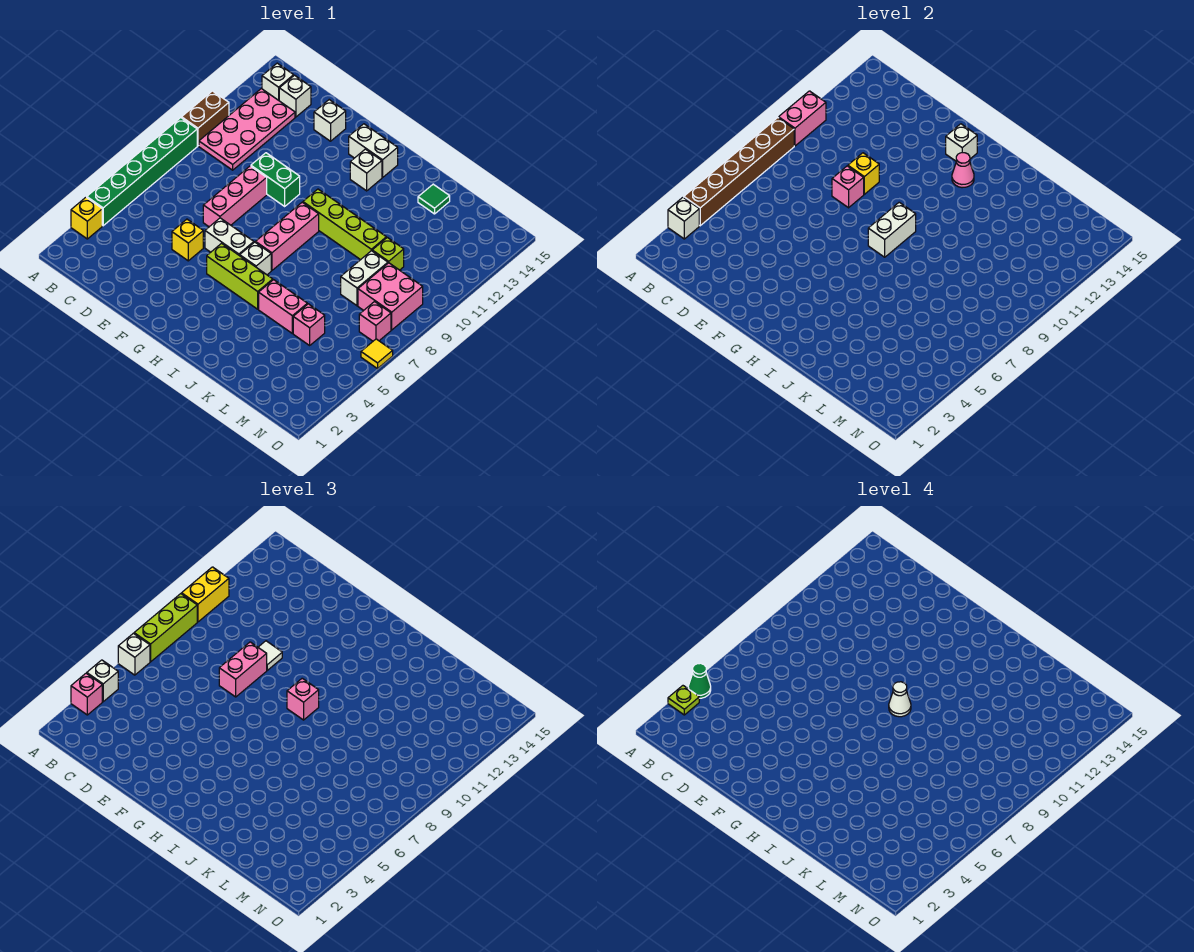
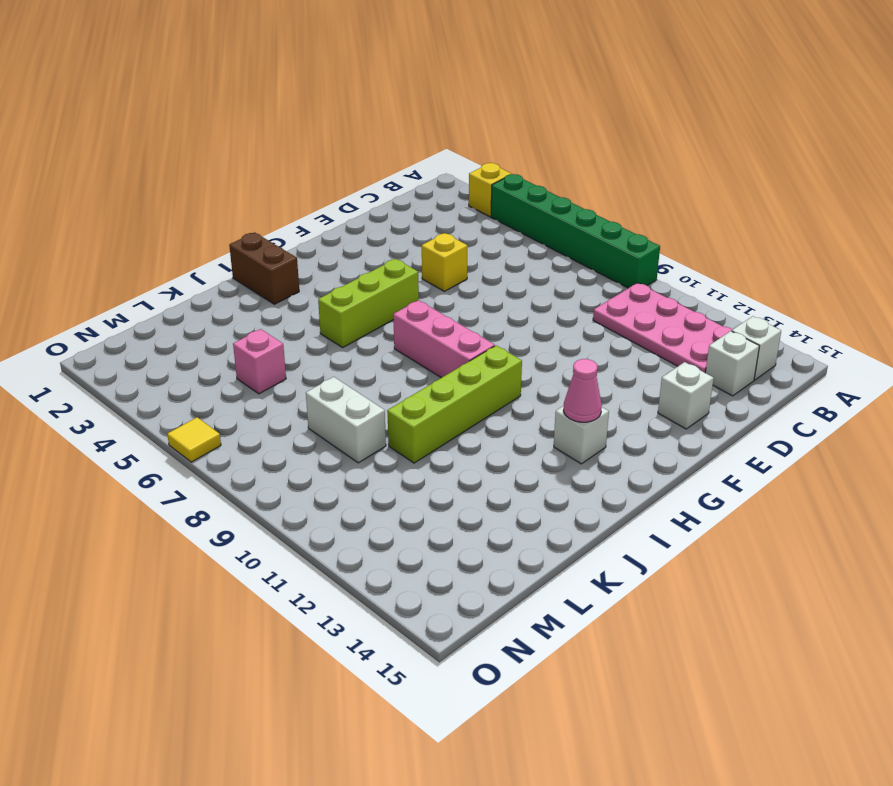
brown 1x2 brick [229,232,299,304] -> brown 1x2 brick moved to [182,91,229,146]
none -> pink 1x3 brick [203,166,267,227]
none -> green 1x2 brick [251,153,300,206]
none -> white 1x2 brick [205,218,254,256]
none -> white 1x2 brick [349,124,398,178]

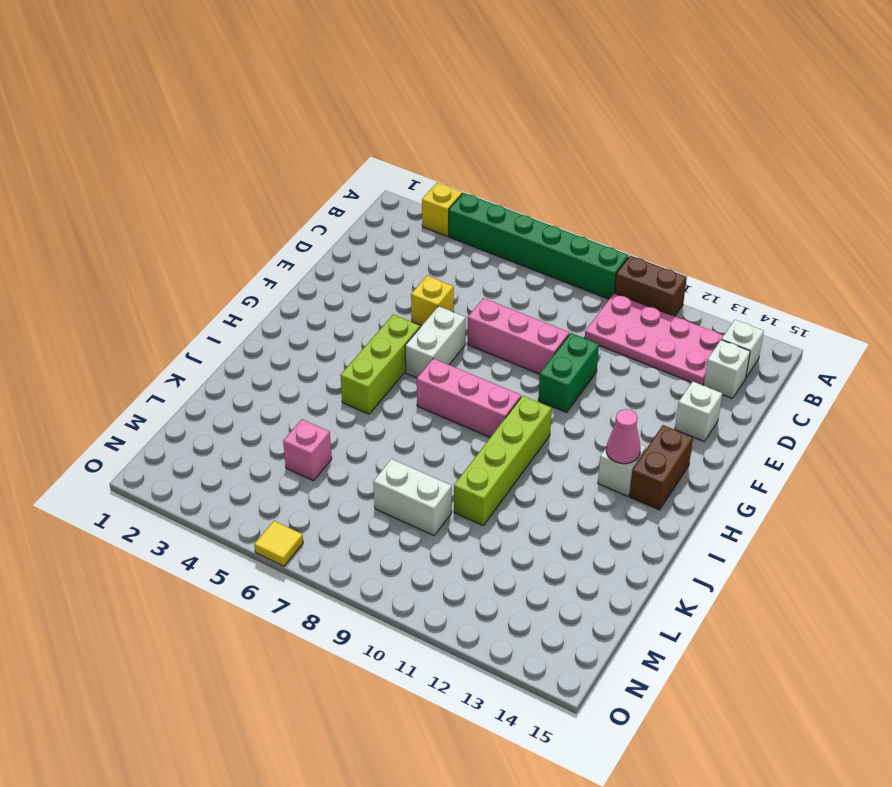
brown 1x2 brick [629,425,693,510] -> white 1x2 brick [349,124,398,178]
none -> white 1x1 brick [240,242,271,275]
none -> pink 1x2 brick [259,280,307,333]
none -> green 1x1 tile [418,184,450,214]
none -> lime 1x1 brick [372,237,404,270]

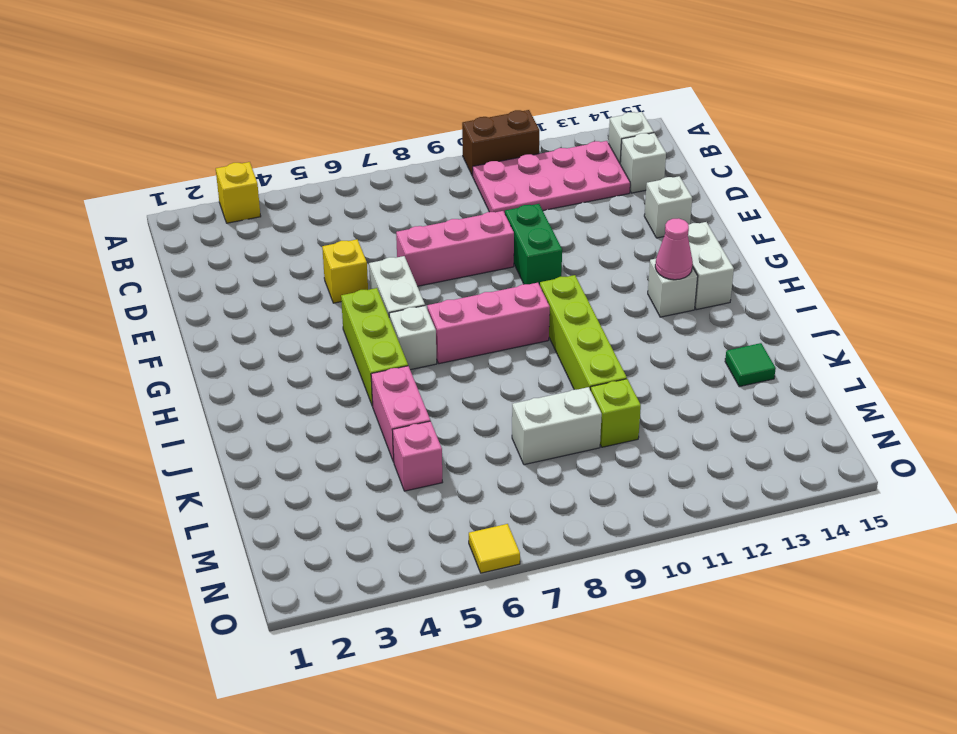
none -> green 1x6 brick [87,118,197,226]
none -> pink 2x2 brick [358,263,423,330]
none -> pink 1x1 brick [359,302,391,341]
none -> white 1x1 brick [668,197,699,239]

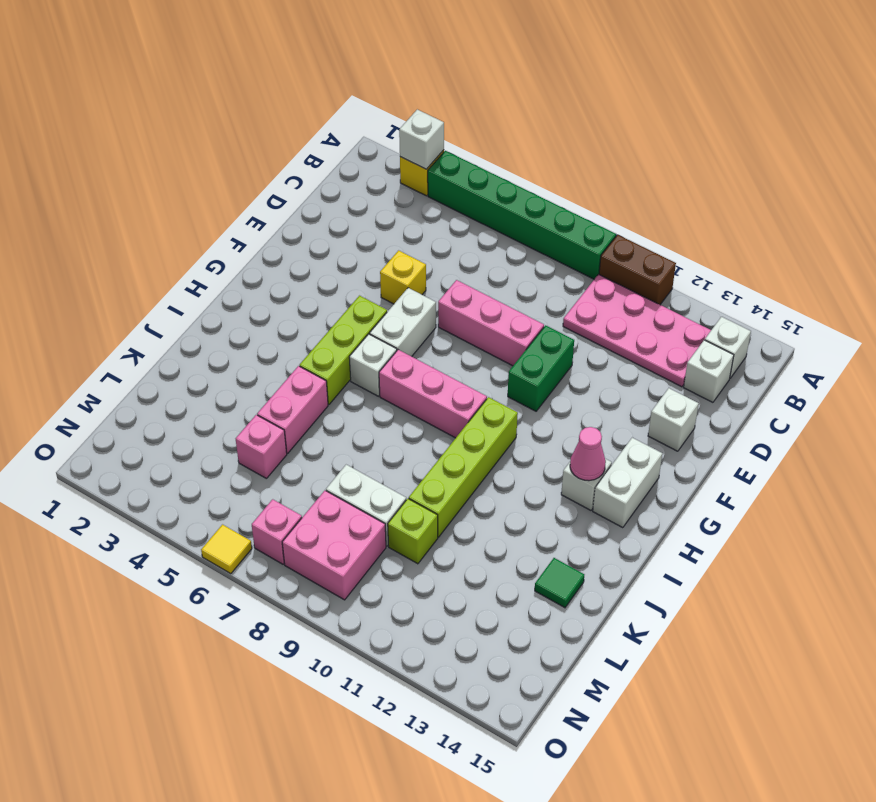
none -> brown 1x6 brick [684,118,794,226]
none -> pink 1x2 brick [779,91,826,146]
none -> pink 1x1 brick [832,166,864,208]
none -> yellow 1x1 brick [848,153,879,194]

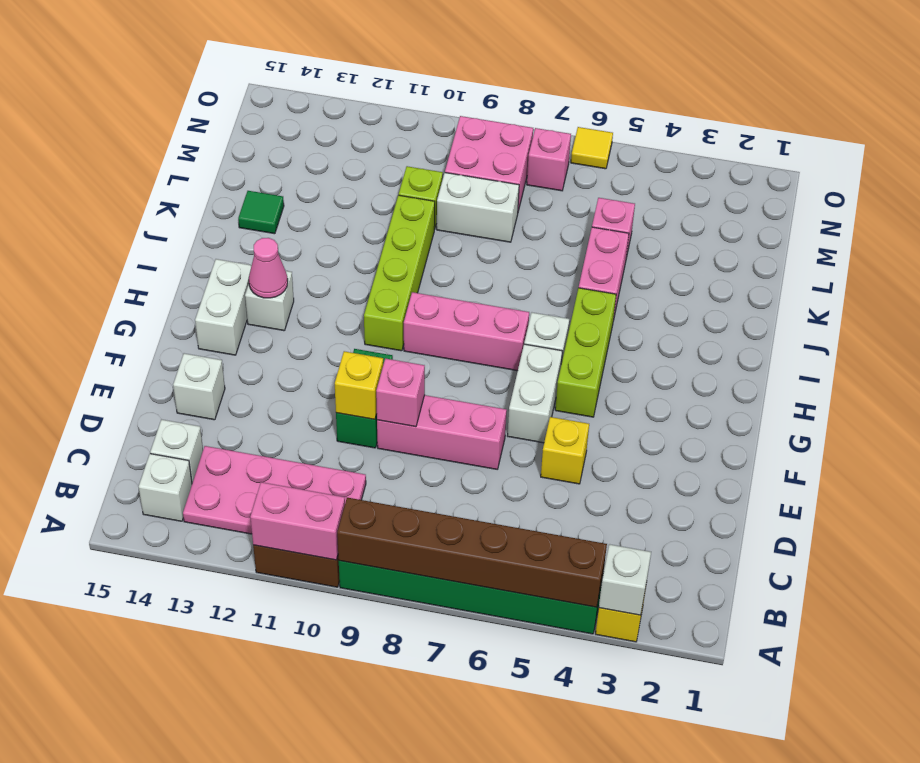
none -> white 1x1 brick [946,124,977,161]
none -> white 1x2 brick [868,202,916,257]
none -> pink 1x1 brick [71,673,102,715]
none -> white 1x1 brick [87,660,118,702]

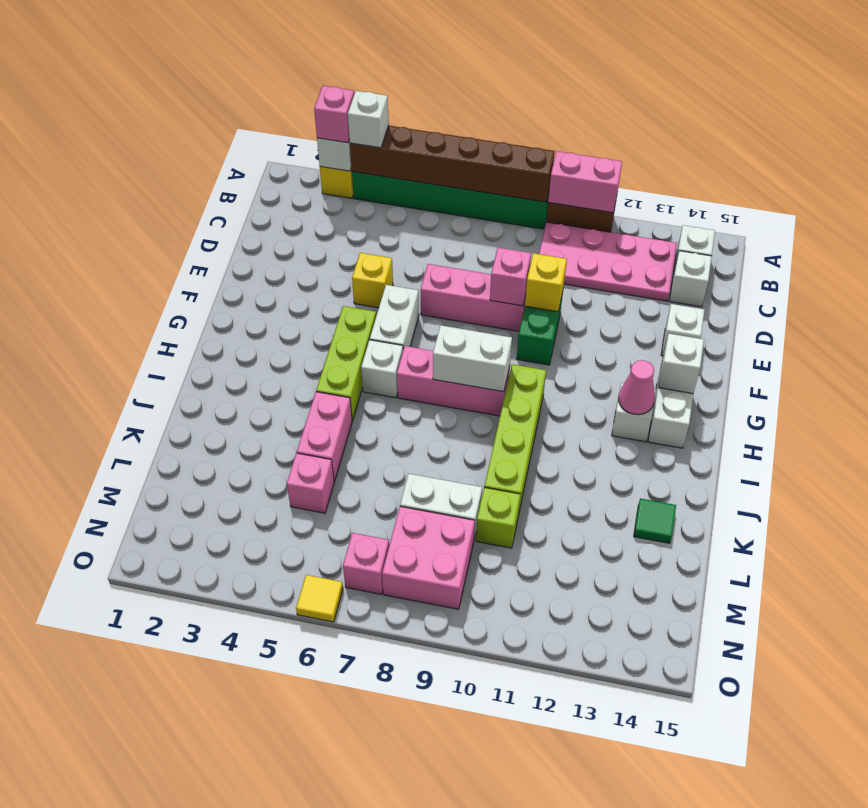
none -> white 1x1 brick [118,633,150,675]
none -> lime 1x3 brick [134,594,197,662]
none -> yellow 1x2 brick [182,567,229,622]
none -> pink 1x2 brick [219,642,267,697]

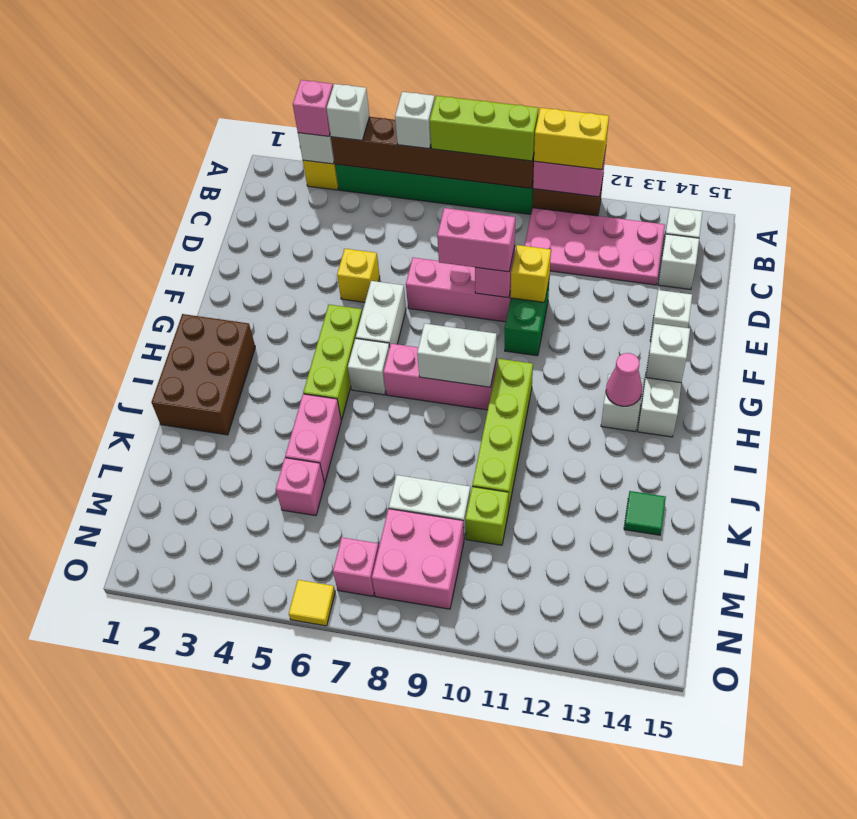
brown 2x3 brick [152,314,255,435] -> none
none -> white 1x1 tile [258,641,282,670]
none -> pink 1x1 brick [287,678,319,720]
none -> lime 1x1 plate [668,686,699,715]
none -> green 1x1 cone [688,663,711,698]

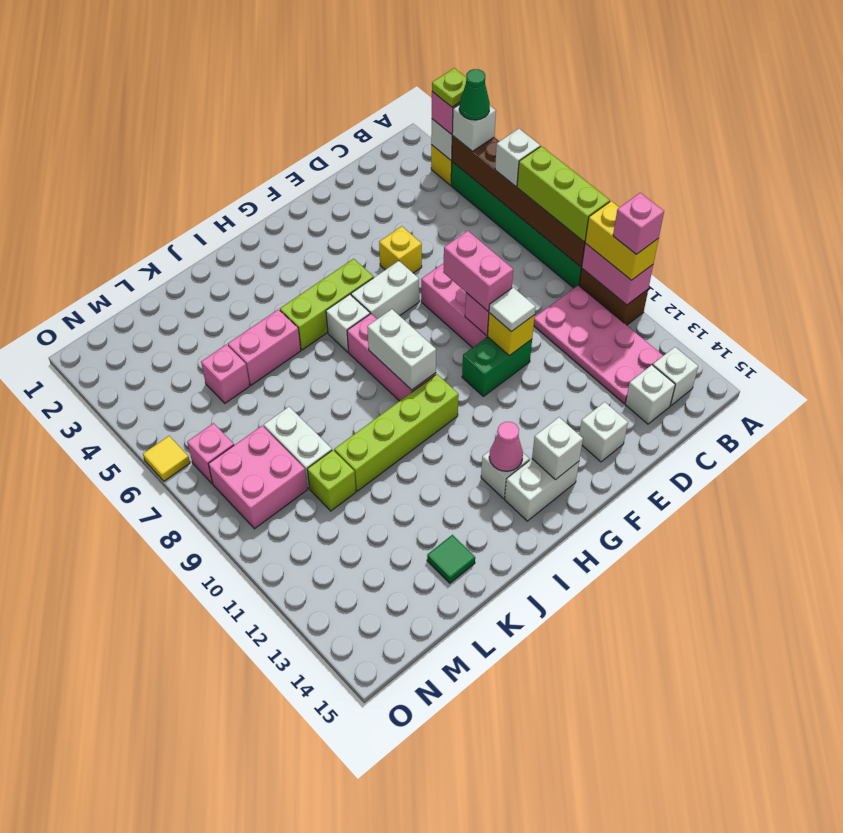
pink 1x1 brick [613,193,664,254] -> pink 1x1 brick moved to [287,678,319,720]
none -> white 1x1 cone [889,682,911,717]

